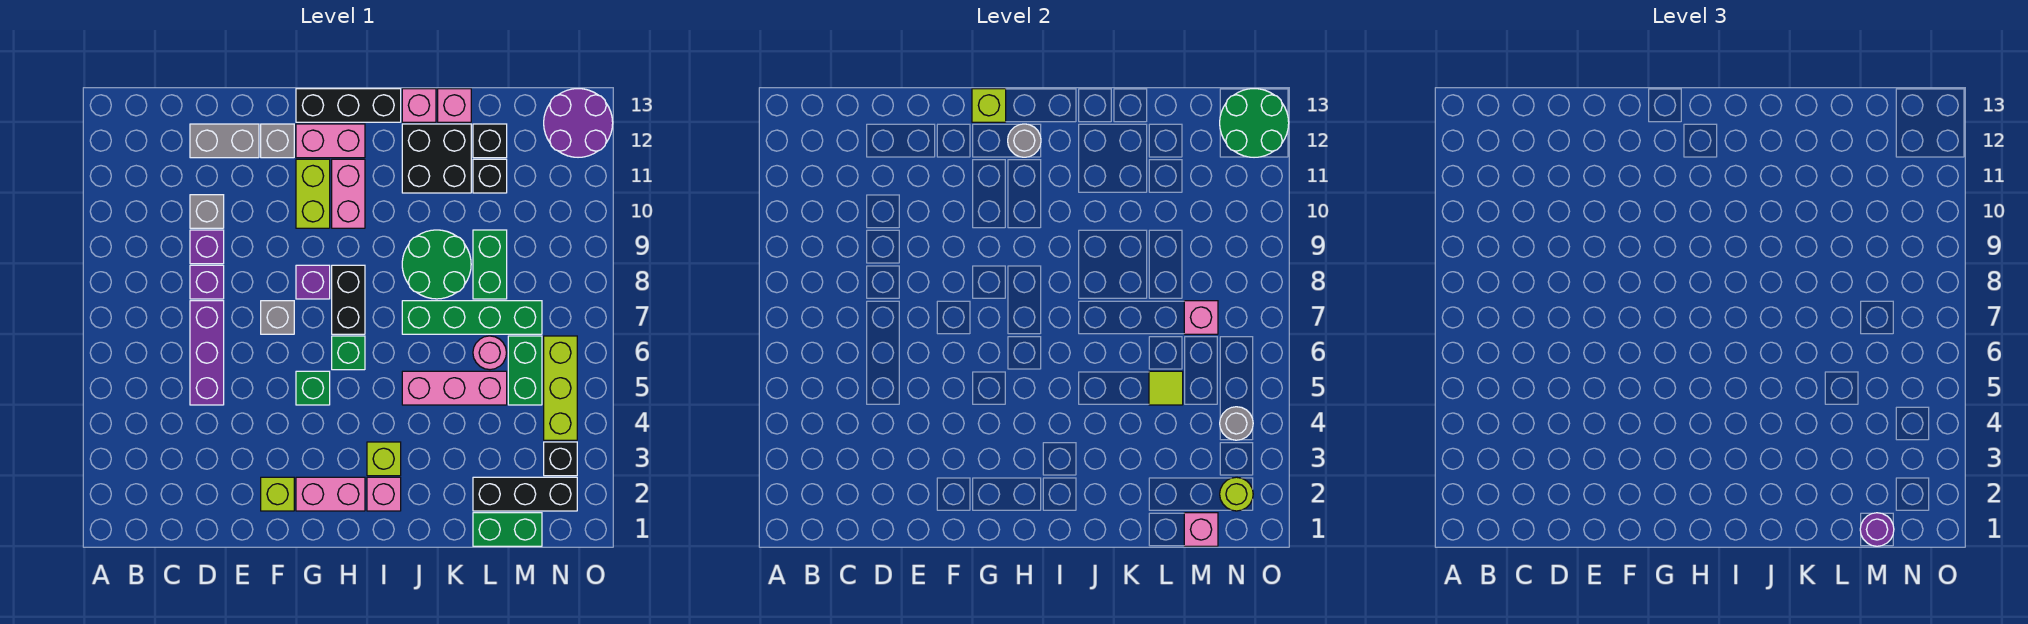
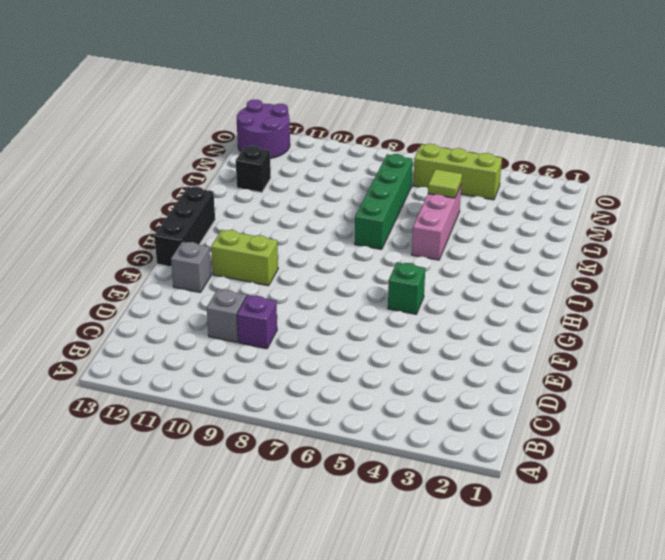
none -> purple 1x3 brick [190,301,224,405]
none -> purple 1x1 brick [190,265,224,299]
none -> grey 1x2 brick [190,124,259,158]
none -> lime 1x1 brick [261,477,294,511]

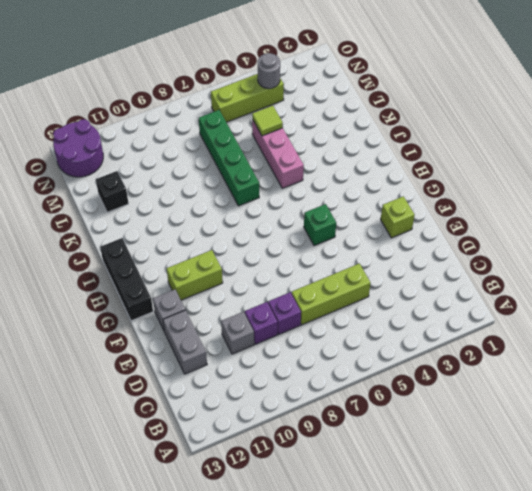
lime 1x3 brick [292,263,371,325] -> purple 1x3 brick [190,301,224,405]
none -> grey 1x1 brick [261,301,294,334]
none -> pink 1x2 brick [296,477,365,511]
none -> purple 1x1 brick [296,265,330,299]
none -> pink 1x2 brick [296,124,365,158]

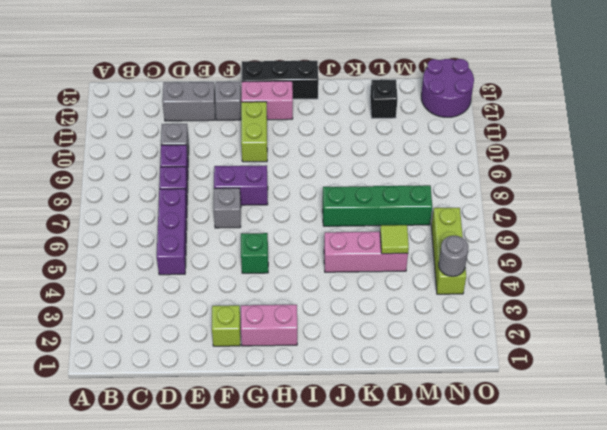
purple 1x2 brick [214,165,268,205] -> purple 1x1 brick [296,265,330,299]
none -> green 1x1 brick [332,336,365,370]
none -> black 1x2 brick [332,265,365,334]
none -> pink 1x2 brick [332,159,365,228]
none -> pink 1x1 brick [367,477,401,511]

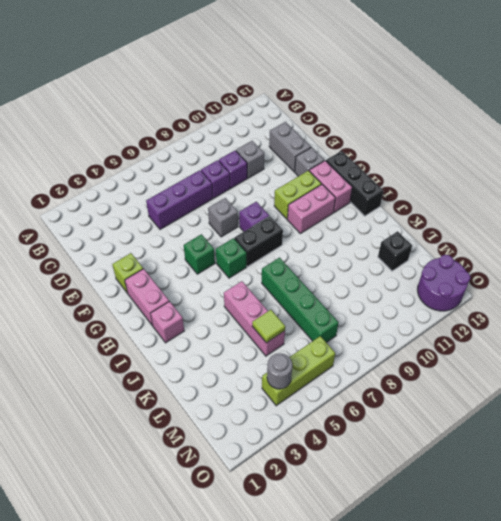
none -> lime 1x1 brick [367,442,401,476]
none -> green 2x2 round brick [402,230,471,299]
none -> black 2x2 brick [402,124,471,193]
none -> pink 1x1 brick [402,89,436,122]

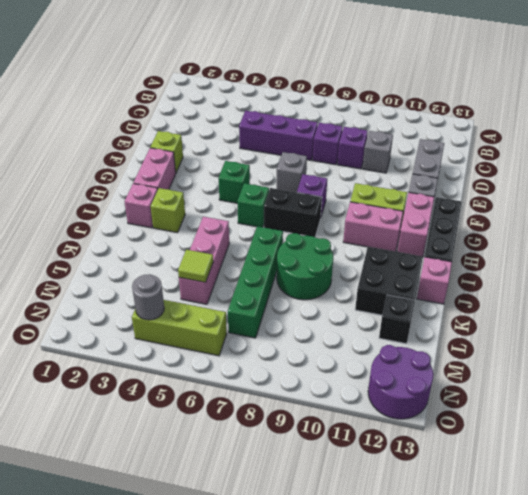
none -> pink 1x1 brick [438,89,471,122]
none -> green 1x2 brick [473,513,542,546]
none -> black 1x3 brick [473,477,577,511]
none -> pink 1x1 round brick [473,336,507,370]

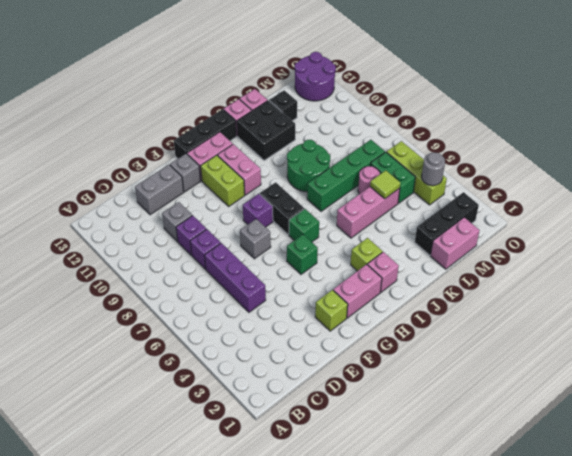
pink 1x2 brick [431,217,480,269] -> green 1x2 brick [473,513,542,546]
none -> green 1x2 brick [473,230,507,299]
none -> black 1x1 brick [473,159,507,193]
none -> black 1x1 brick [544,442,577,476]
none -> lime 1x1 brick [972,89,1006,122]

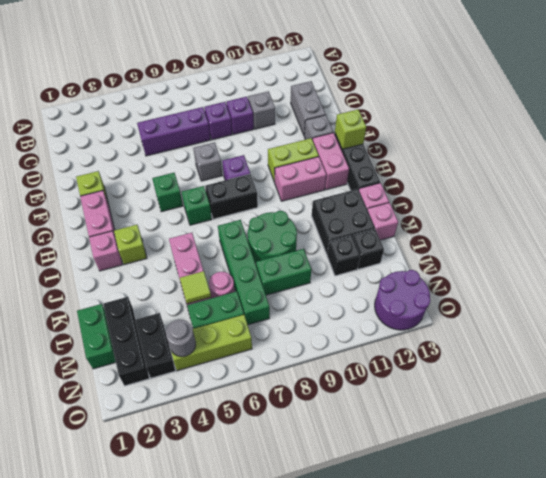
black 1x2 brick [135,313,175,378] -> black 1x1 brick [544,442,577,476]
none -> grey 1x1 round brick [1008,124,1041,157]
none -> pink 1x1 brick [1184,513,1218,546]
none -> pink 1x1 brick [1184,301,1218,334]
none -> lime 1x1 round brick [1220,477,1253,511]

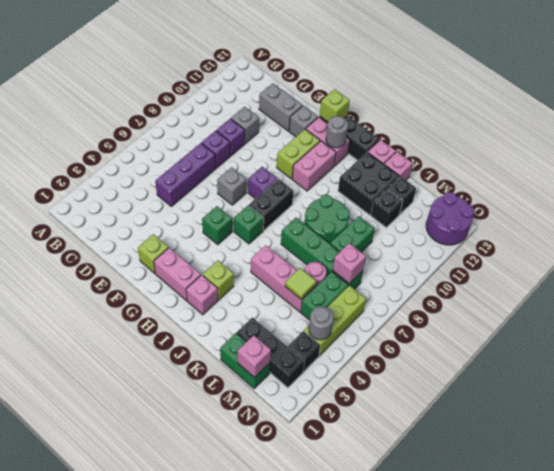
none -> lime 1x1 round brick [1220,477,1253,511]
none -> green 2x2 round brick [1220,89,1289,157]
none -> purple 1x1 round brick [1860,513,1894,546]

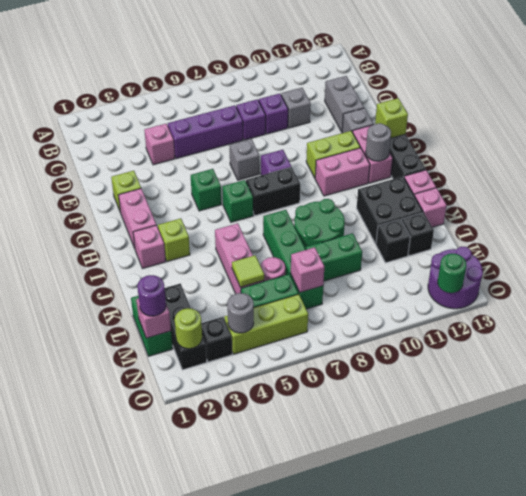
pink 1x1 brick [144,124,175,165] -> none
green 1x1 round brick [438,254,466,293] -> green 2x2 round brick [1220,89,1289,157]

